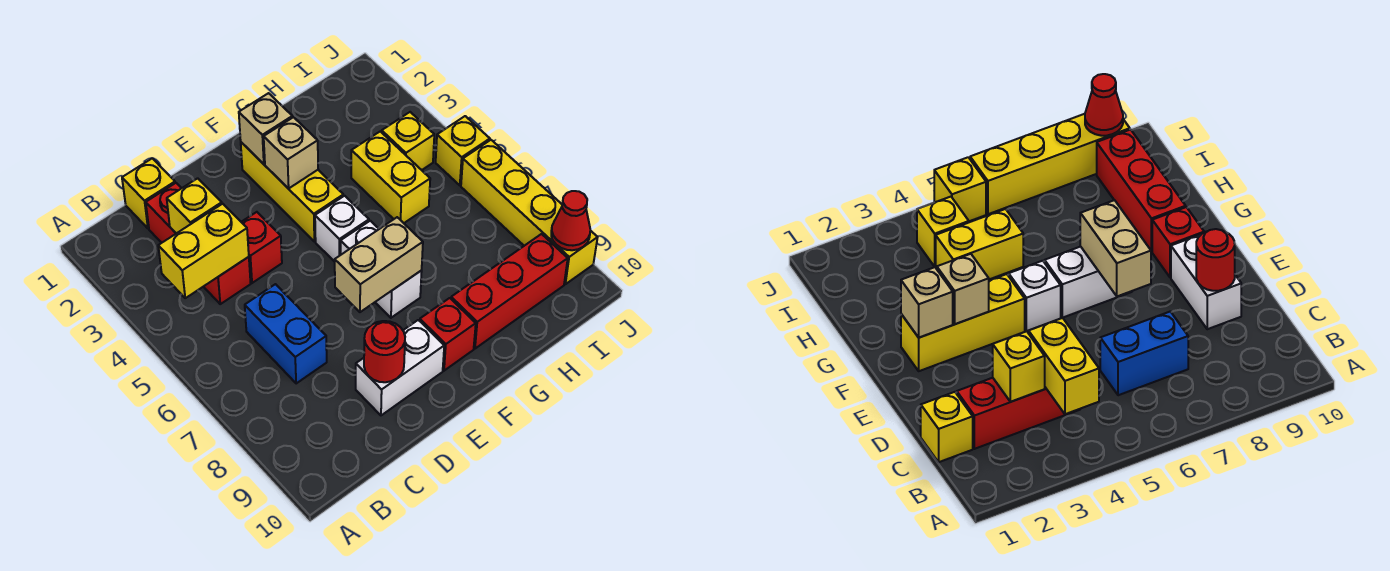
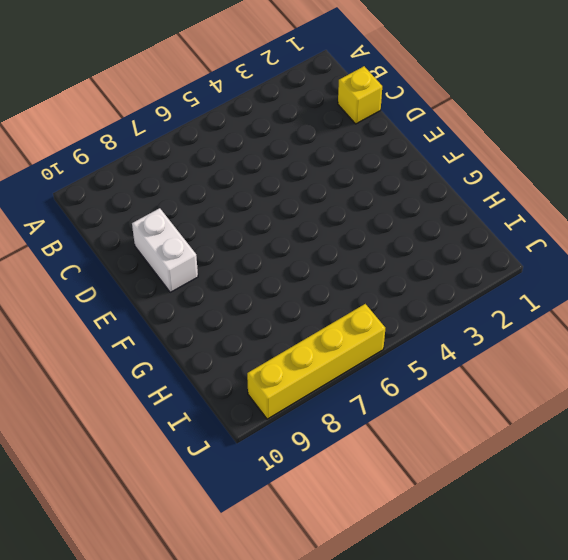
none -> red 1x3 brick [146,183,251,304]
none -> blue 1x2 brick [245,284,327,383]
none -> red 1x1 brick [242,212,282,283]

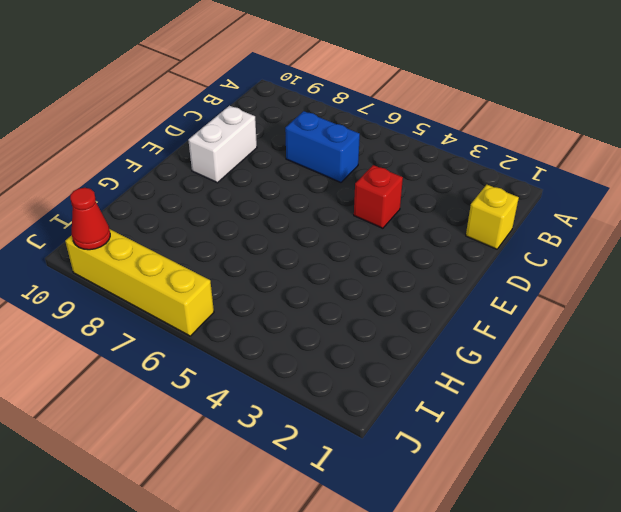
none -> red 1x3 brick [146,183,251,304]
none -> yellow 1x3 brick [241,142,343,241]
none -> white 1x1 brick [315,196,369,262]

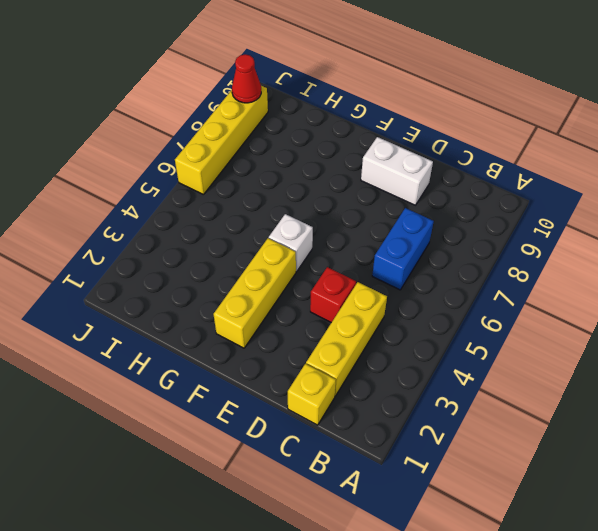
yellow 1x3 brick [306,282,387,396] -> red 1x3 brick [146,183,251,304]
none -> white 1x2 brick [341,221,422,318]
none -> red 1x1 brick [420,298,476,371]
none -> red 1x3 brick [451,234,568,349]

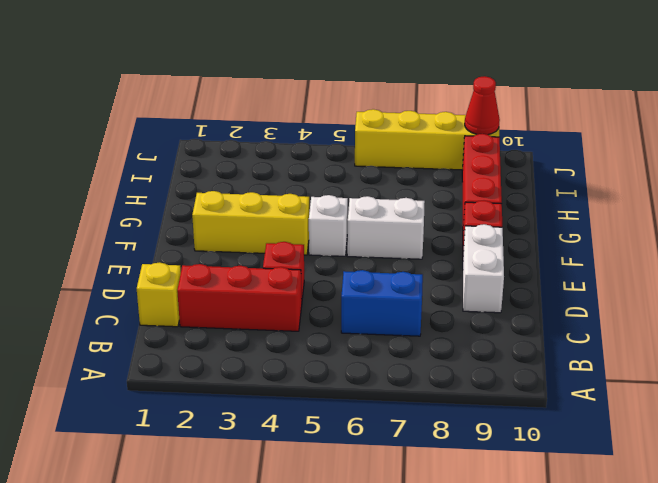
none -> yellow 1x2 brick [351,131,430,223]
none -> yellow 1x1 brick [382,112,434,170]
none -> yellow 1x1 brick [436,116,490,185]

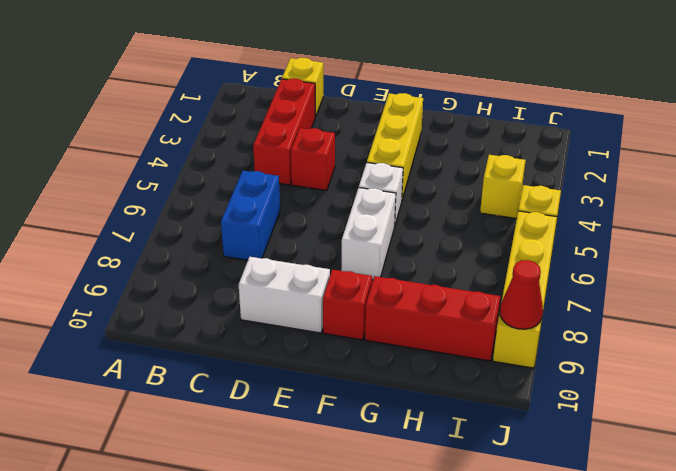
none -> yellow 1x2 brick [351,131,430,223]
none -> yellow 1x2 brick [158,204,249,298]
none -> yellow 1x1 brick [167,178,222,233]

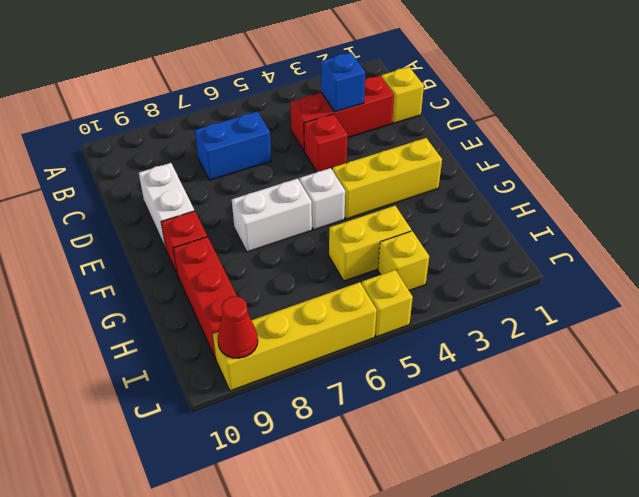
blue 1x1 brick [321,53,365,112] -> yellow 1x1 brick [167,178,222,233]
none -> yellow 1x2 brick [158,204,249,298]
none -> red 1x1 round brick [364,321,405,382]
none -> tan 1x2 brick [335,217,423,312]

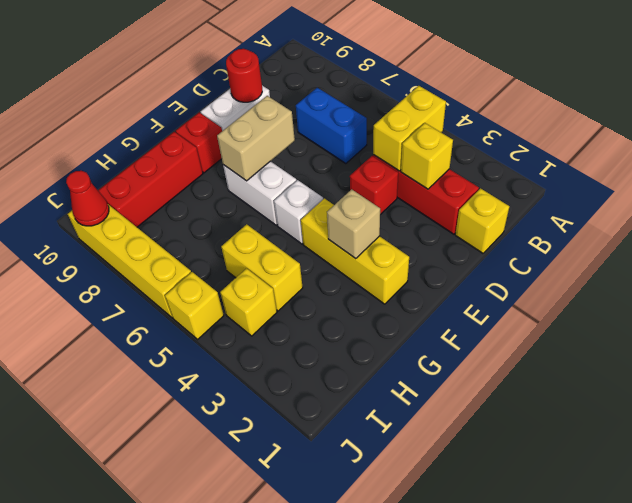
none -> tan 1x1 brick [239,93,292,164]

